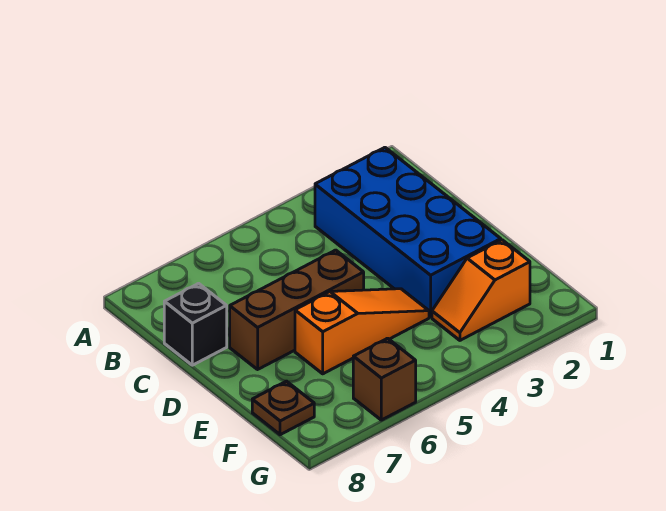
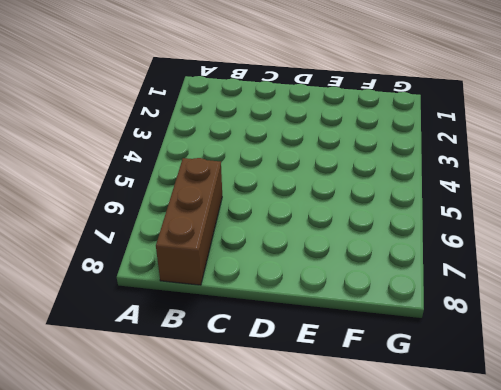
brown 1x3 brick [156,158,222,285] -> brown 1x3 brick moved to [230,250,364,369]
none -> blue 2x4 brick [315,147,501,317]
none -> black 1x1 brick [164,283,227,365]

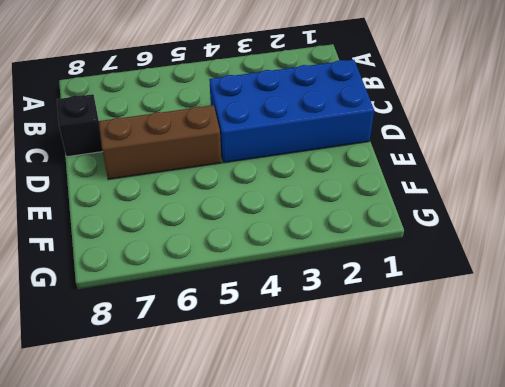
blue 2x4 brick [209,60,374,163] -> blue 2x4 brick turned to [315,147,501,317]
none -> orange 1x3 slope [295,289,429,374]
none -> orange 1x2 slope [432,240,530,340]

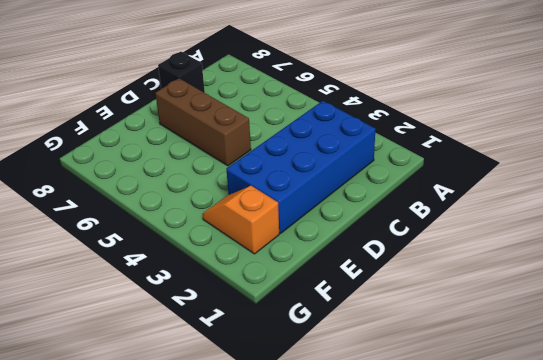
none -> orange 1x3 slope [295,289,429,374]
none -> brown 1x1 plate [252,381,314,435]

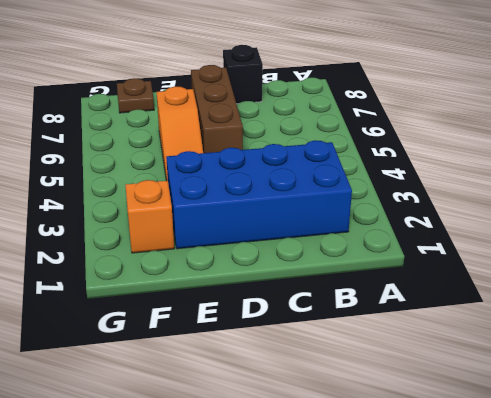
none -> brown 1x1 brick [353,338,416,420]

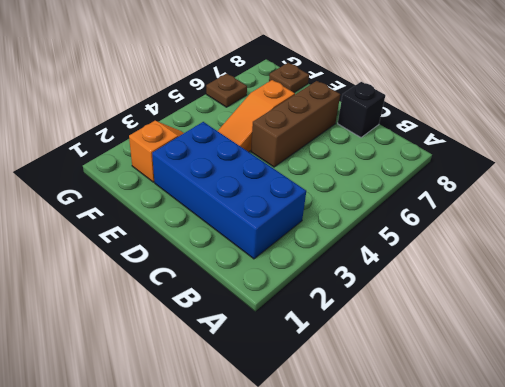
brown 1x1 plate [206,74,247,107] -> brown 1x1 brick [353,338,416,420]

